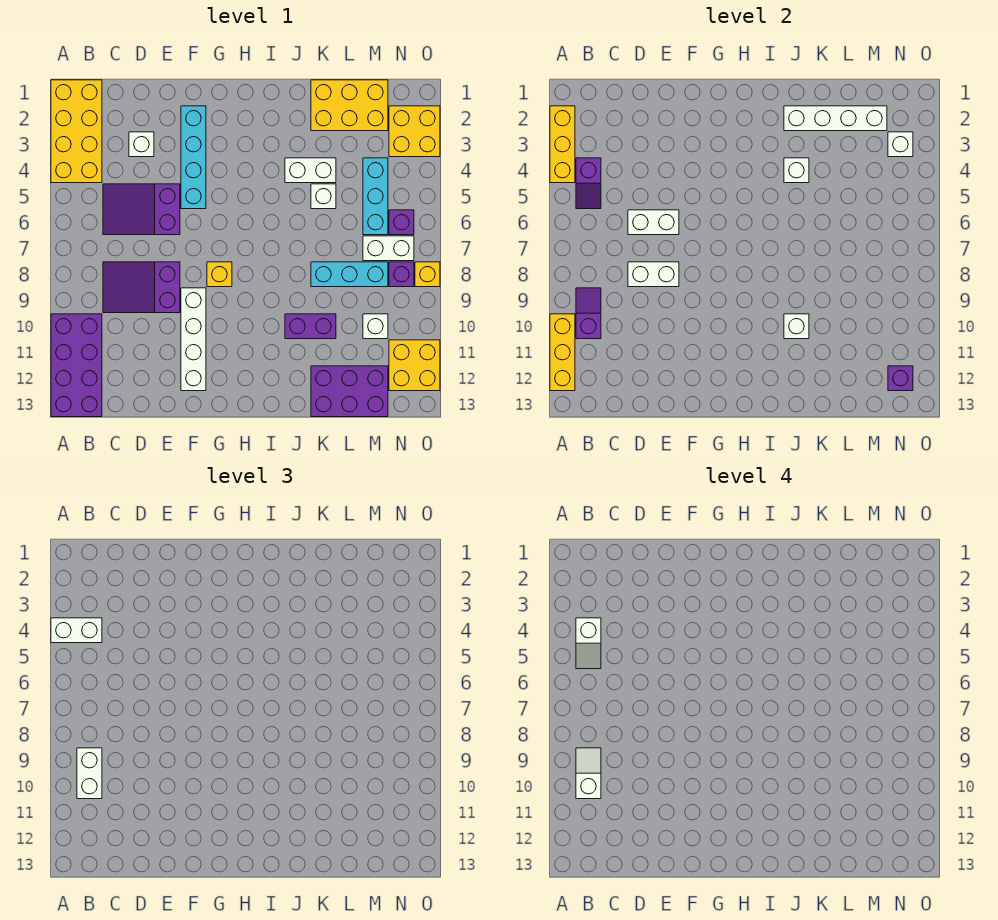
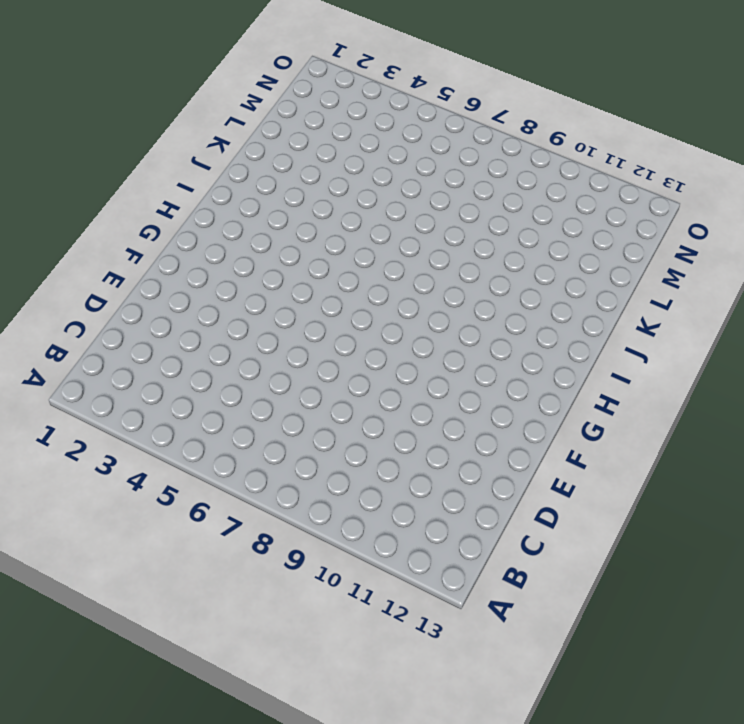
none -> yellow 2x4 brick [51,80,102,183]
none -> purple 2x4 brick [51,314,102,417]
none -> purple 2x3 slope [103,184,180,235]
none -> purple 2x3 slope [103,262,180,313]

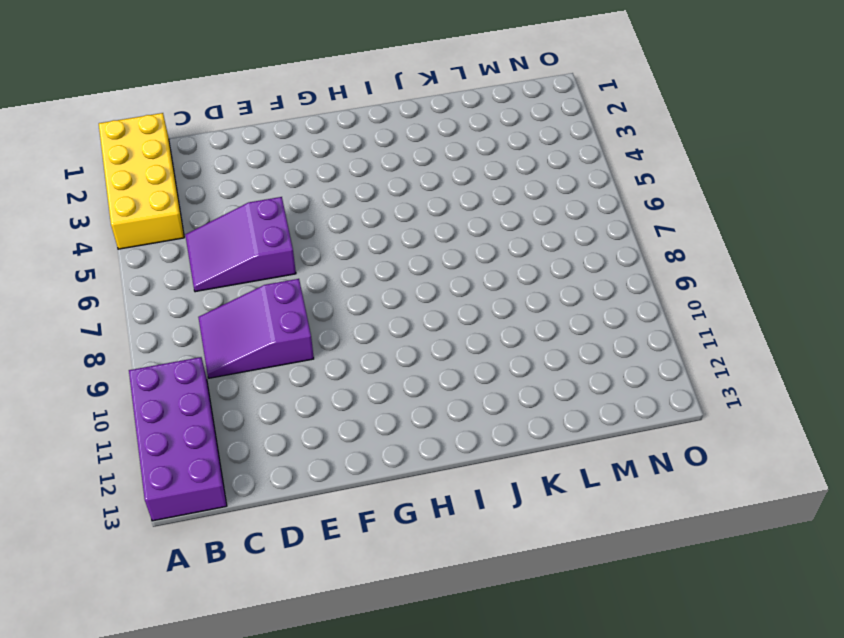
none -> white 1x1 brick [129,132,154,157]
none -> cyan 1x4 brick [181,106,206,209]
none -> white 1x4 brick [181,288,206,391]
none -> yellow 1x1 brick [207,262,232,287]

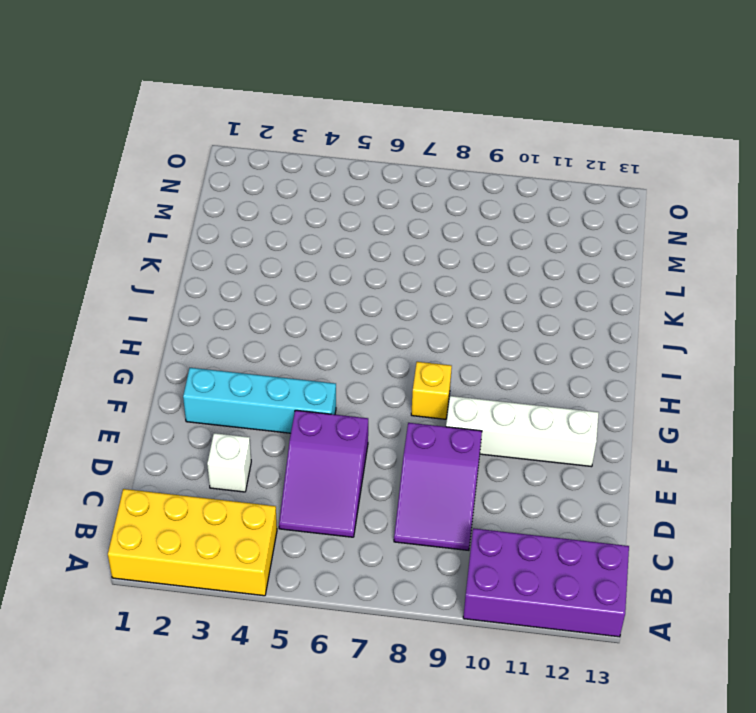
none -> white 1x2 brick [285,158,336,183]
none -> purple 1x2 brick [285,314,336,339]
none -> yellow 2x3 brick [311,80,388,131]
none -> white 1x1 brick [311,184,336,209]

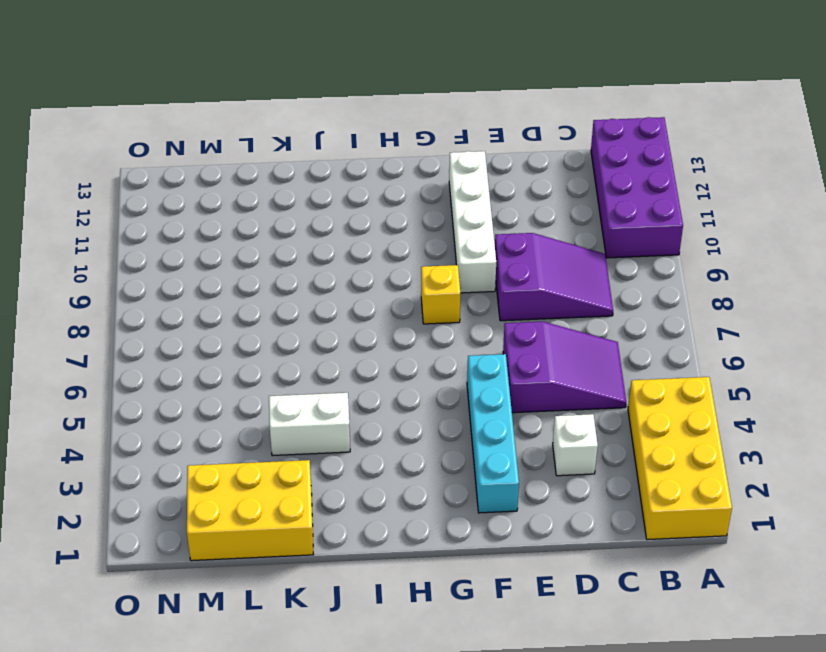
none -> purple 1x2 brick [285,314,336,339]
none -> white 1x1 brick [311,184,336,209]
none -> cyan 1x3 brick [311,262,388,287]
none -> purple 2x3 brick [311,366,388,417]

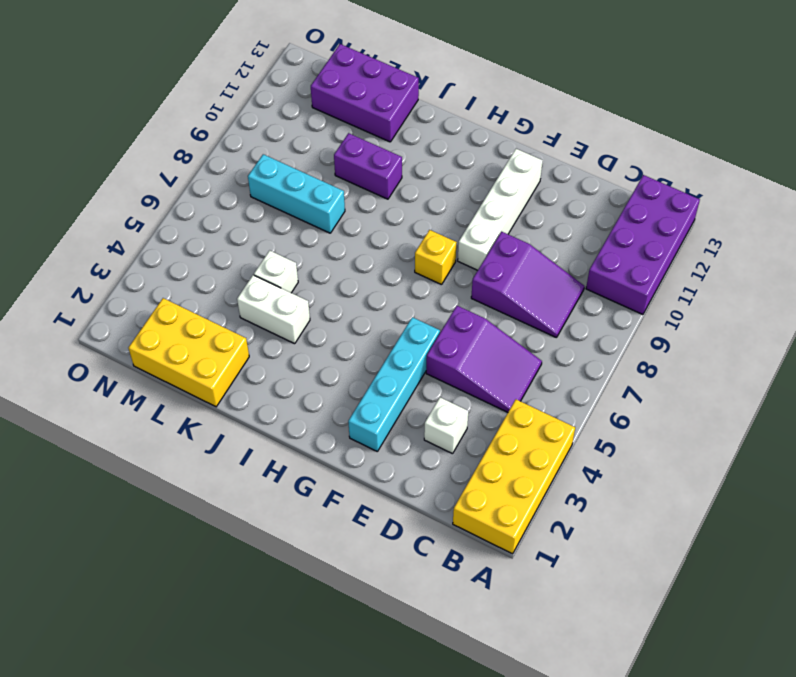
none -> cyan 1x3 brick [363,158,388,235]
none -> white 1x2 brick [363,236,414,261]
none -> white 1x1 brick [363,314,388,339]
none -> yellow 2x2 brick [389,106,440,157]

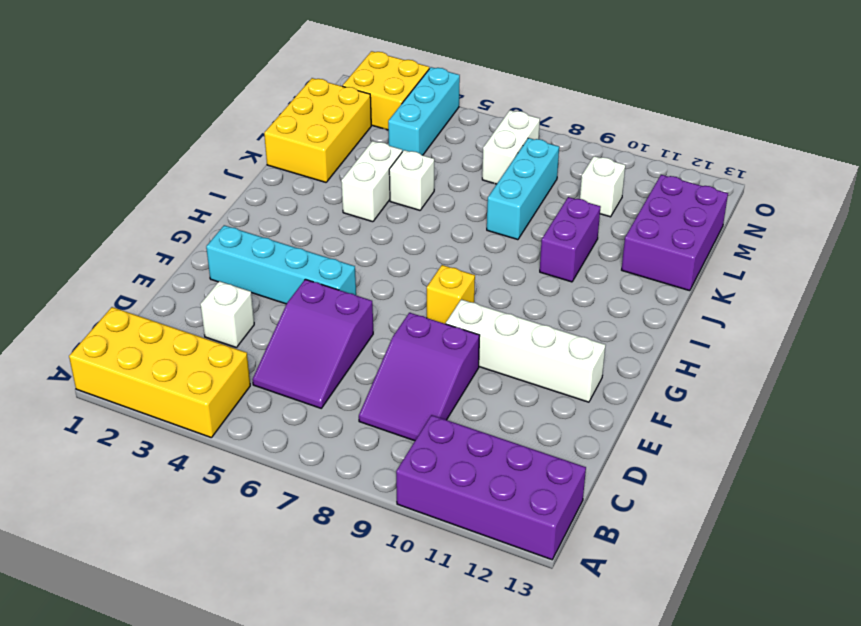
cyan 1x3 brick [388,67,460,155] -> cyan 1x3 brick turned to [363,158,388,235]
none -> purple 1x1 brick [389,210,414,235]
none -> purple 1x1 brick [389,262,414,287]
none -> yellow 2x2 brick [389,340,440,391]
none -> yellow 1x1 brick [415,262,440,287]

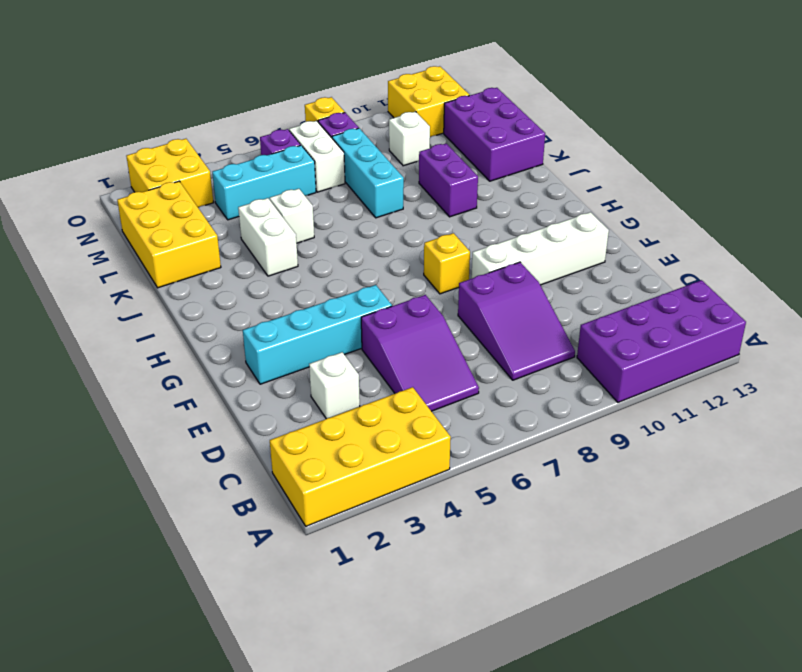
none -> yellow 1x3 brick [550,106,575,183]
none -> yellow 1x3 brick [550,314,575,391]
none -> purple 1x2 slope [576,158,601,209]
none -> purple 1x2 slope [576,288,601,339]

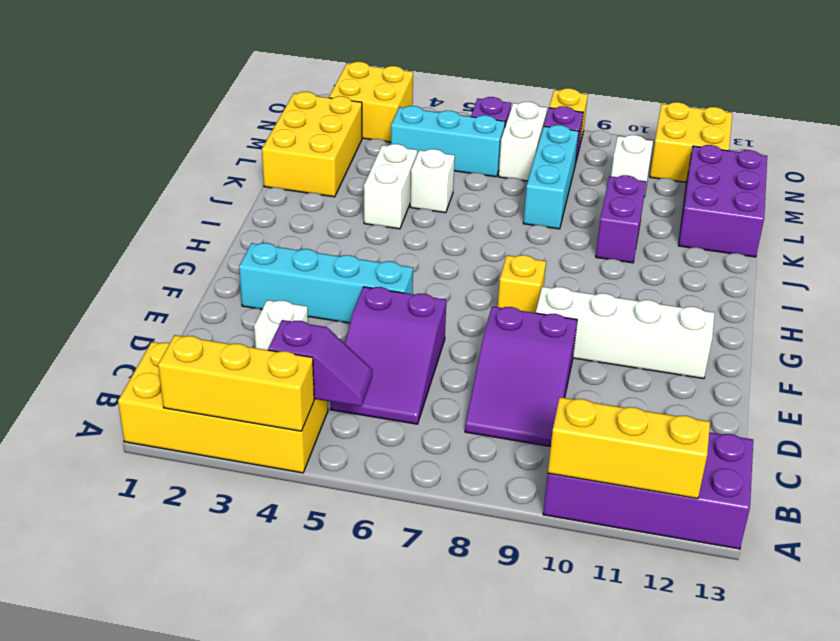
none -> purple 1x2 slope [576,288,601,339]
none -> white 1x2 brick [628,210,679,235]
none -> white 1x2 brick [628,262,679,287]
none -> white 1x4 brick [784,106,887,131]

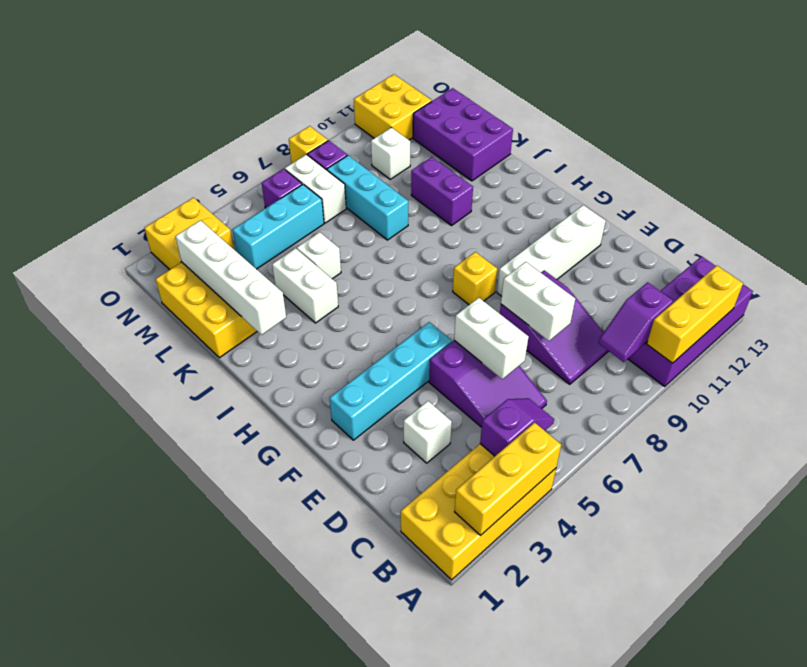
none -> white 1x1 brick [784,158,809,183]
none -> white 1x1 brick [784,314,809,339]
none -> white 1x1 brick [888,132,913,157]
none -> purple 1x1 brick [888,366,913,391]

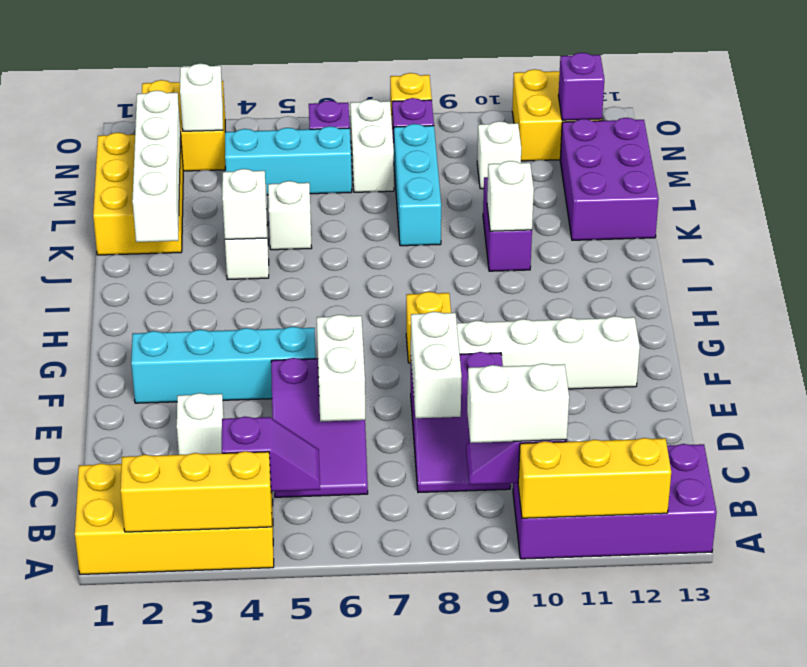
none -> white 1x2 brick [51,618,102,643]
none -> white 1x2 slope [576,618,601,669]
none -> white 1x2 slope [576,748,601,799]

